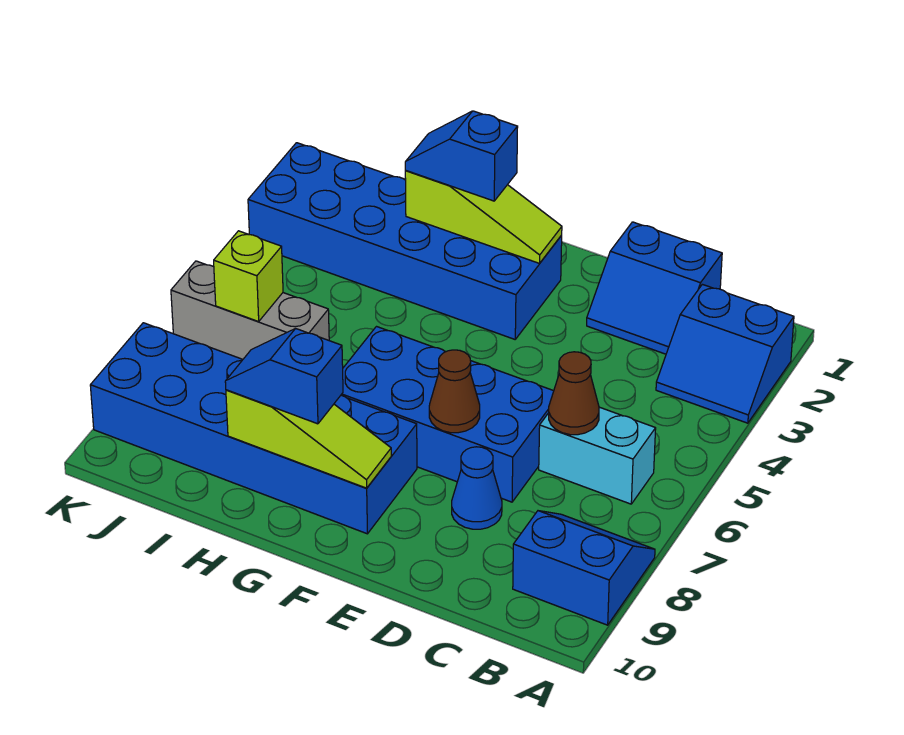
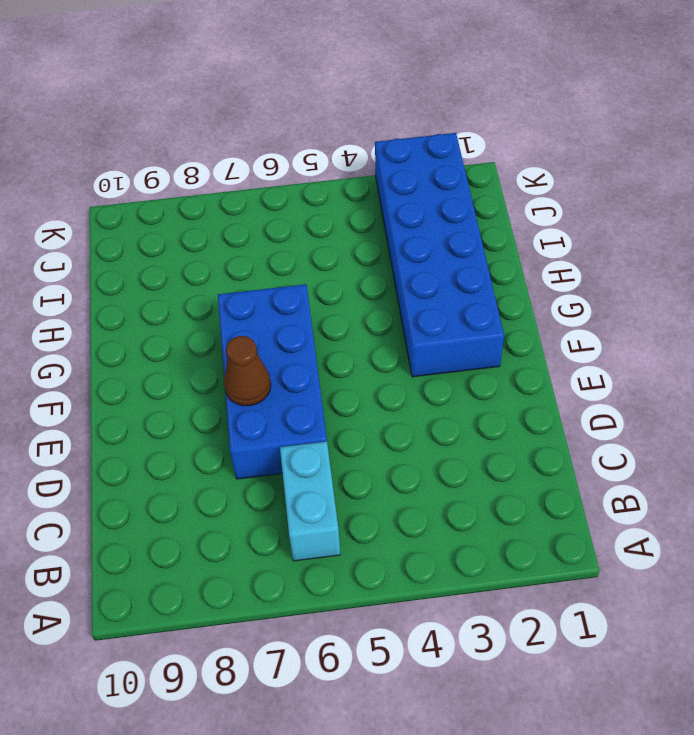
none -> blue 2x2 slope [656,284,794,423]
none -> blue 2x2 slope [513,511,655,625]
none -> blue 2x2 slope [587,222,722,354]

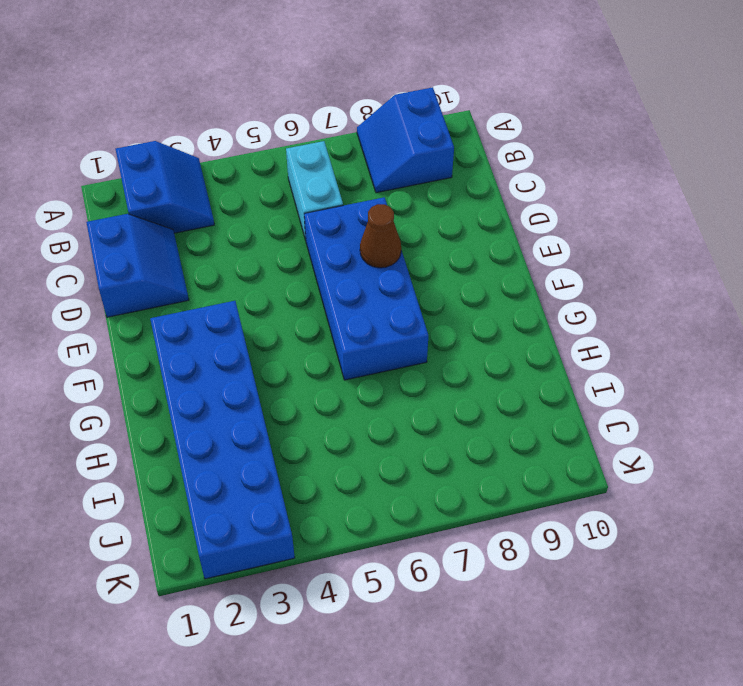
none -> blue 1x1 cone [452,447,502,529]
none -> blue 2x6 brick [90,323,417,534]
none -> grey 1x3 brick [171,261,329,359]

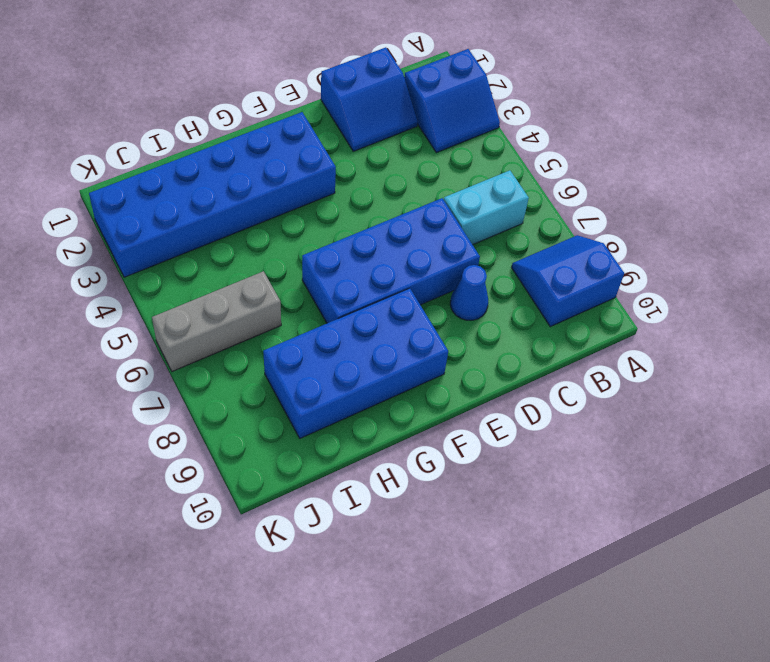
blue 2x4 brick [263,288,448,438] -> blue 2x6 brick [90,323,417,534]
none -> brown 1x1 cone [549,352,599,435]
none -> brown 1x1 cone [429,350,480,433]
none -> lime 1x3 slope [405,171,562,263]

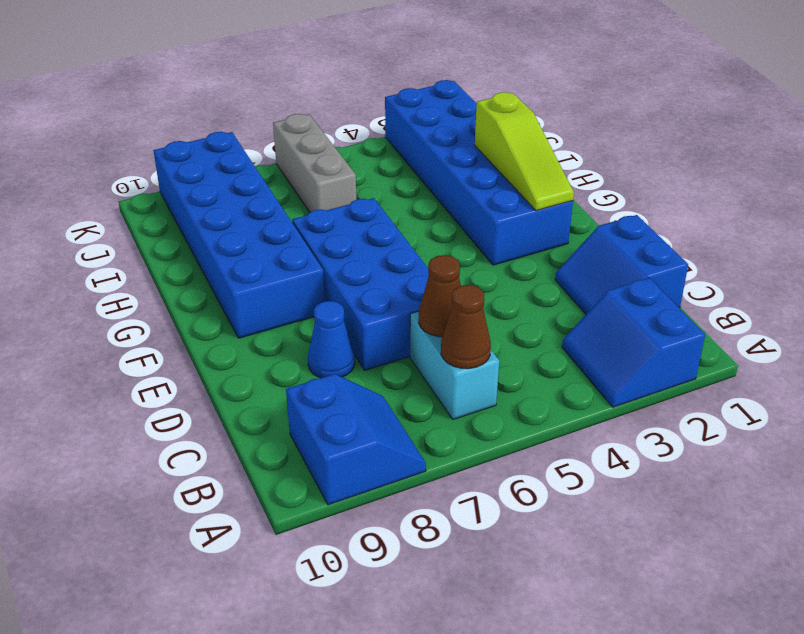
brown 1x1 cone [441,285,491,369] -> brown 1x1 cone moved to [429,350,480,433]
none -> lime 1x3 slope [226,390,391,488]
none -> lime 1x1 brick [214,231,283,322]
none -> blue 1x2 slope [405,111,518,201]

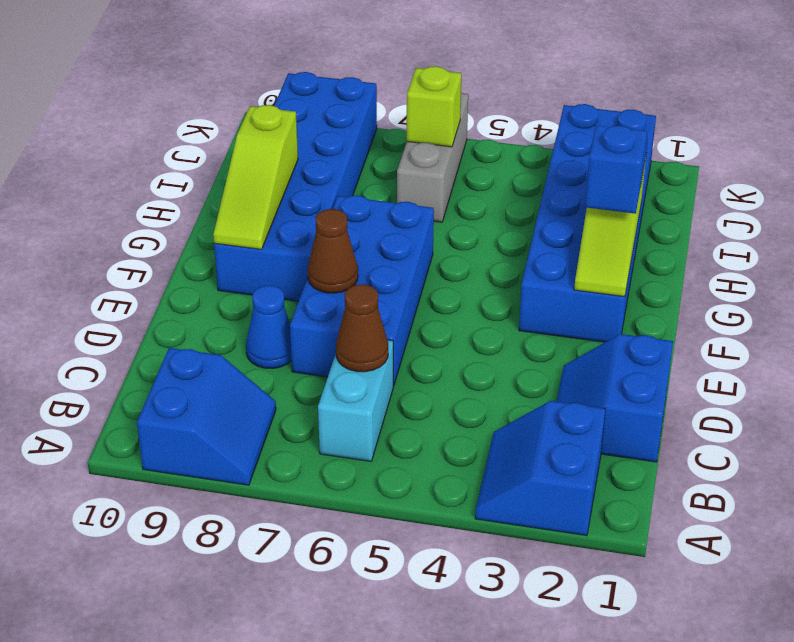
none -> blue 1x2 slope [225,328,343,424]

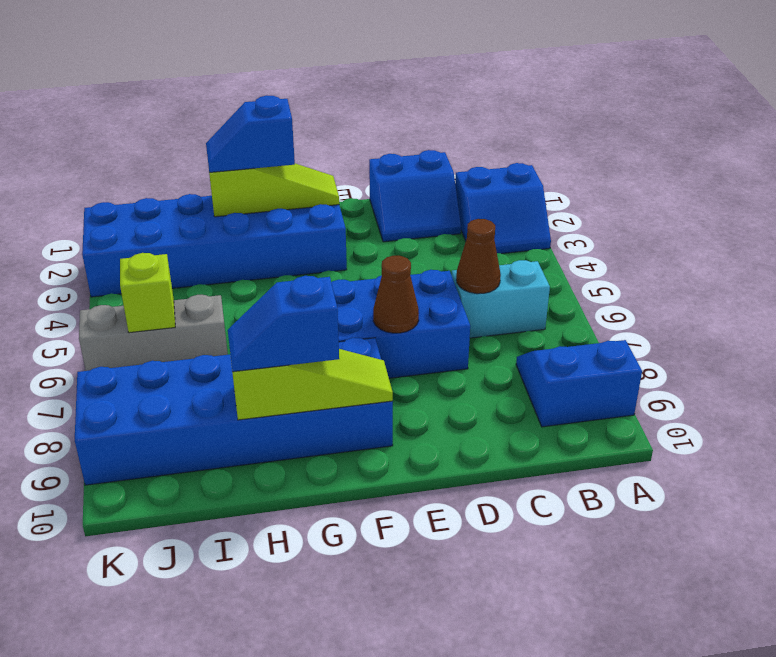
none -> blue 1x1 cone [452,447,502,529]

